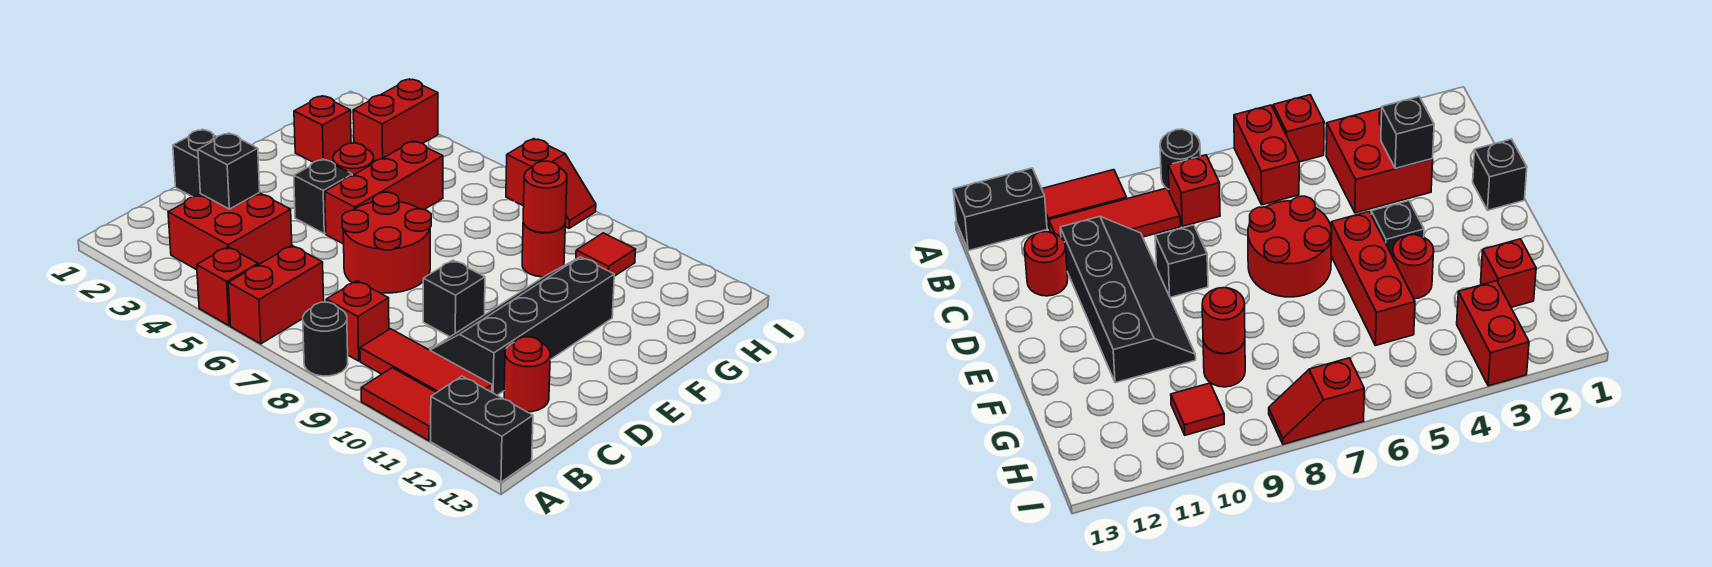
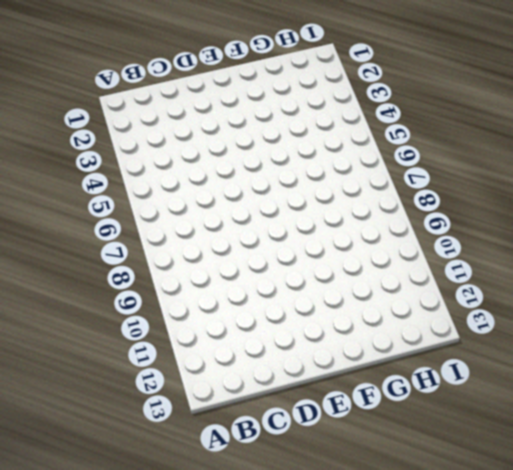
none -> red 1x1 brick [197,247,258,325]
none -> red 1x2 brick [228,246,324,344]
none -> black 1x1 round brick [303,302,348,376]

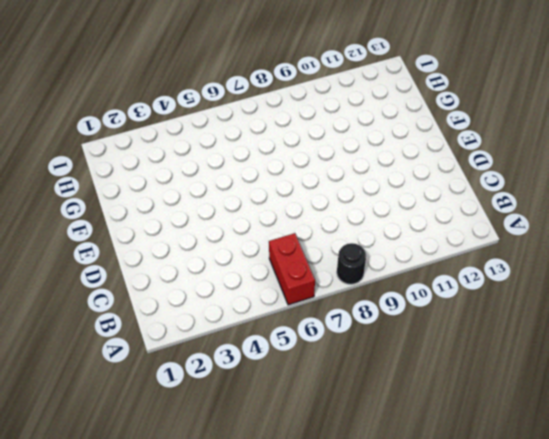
none -> red 1x1 brick [197,247,258,325]
none -> red 1x2 tile [361,368,436,441]
none -> black 1x2 brick [431,376,533,482]

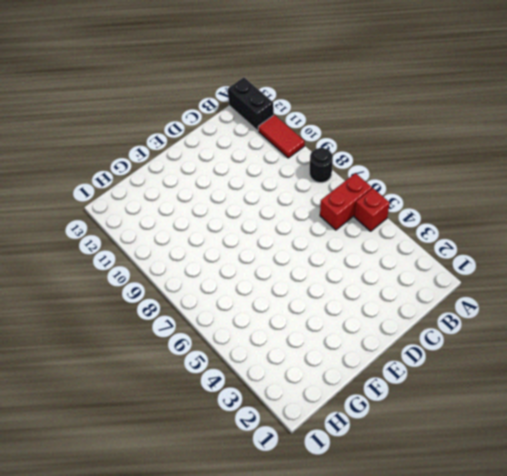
none -> red 2x2 brick [168,193,292,270]
none -> red 1x1 brick [326,281,389,361]
none -> red 1x3 tile [360,329,492,393]

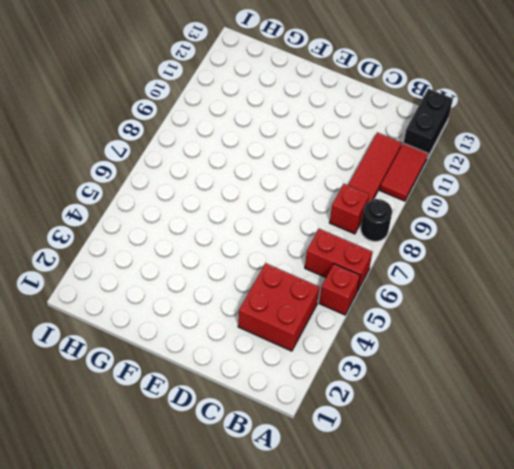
none -> black 2x4 slope [430,257,614,395]
none -> red 1x1 round brick [504,337,550,412]
none -> black 1x1 brick [173,129,217,197]

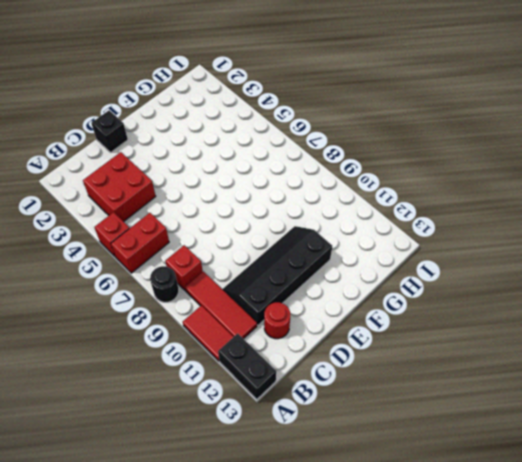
none -> red 2x2 round brick [342,192,431,293]
none -> black 1x1 brick [423,260,485,337]
none -> black 1x1 brick [294,159,352,234]

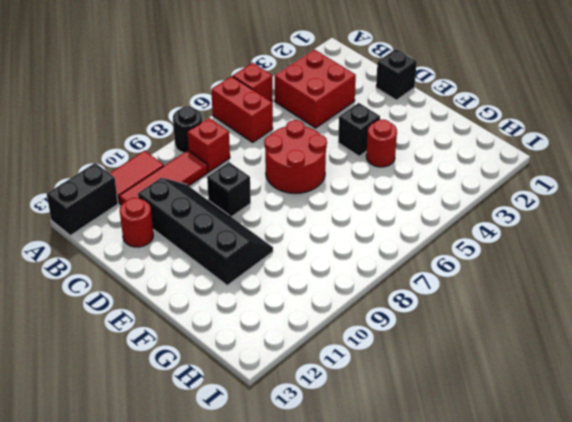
none -> red 1x3 brick [325,141,443,244]
none -> red 1x1 brick [294,96,351,162]
none -> red 1x1 round brick [522,222,565,277]

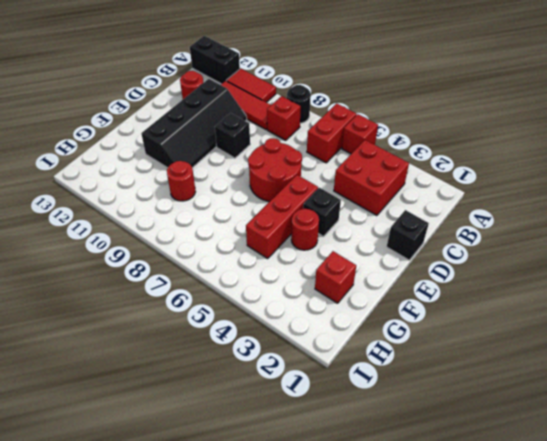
none -> red 1x2 brick [353,79,438,161]
none -> red 1x1 tile [576,233,636,276]
none -> red 1x2 slope [506,139,596,228]

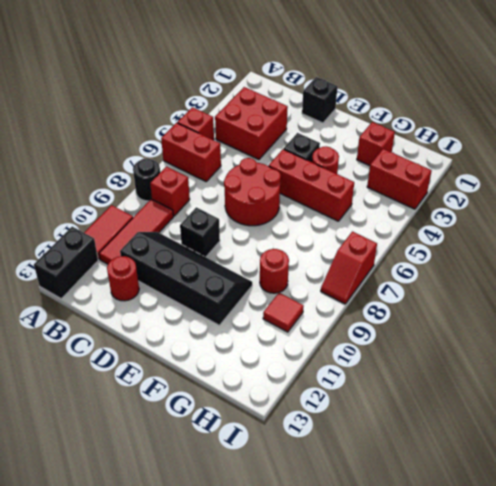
none -> black 1x1 brick [198,133,260,209]
none -> red 1x1 round brick [523,161,567,233]

